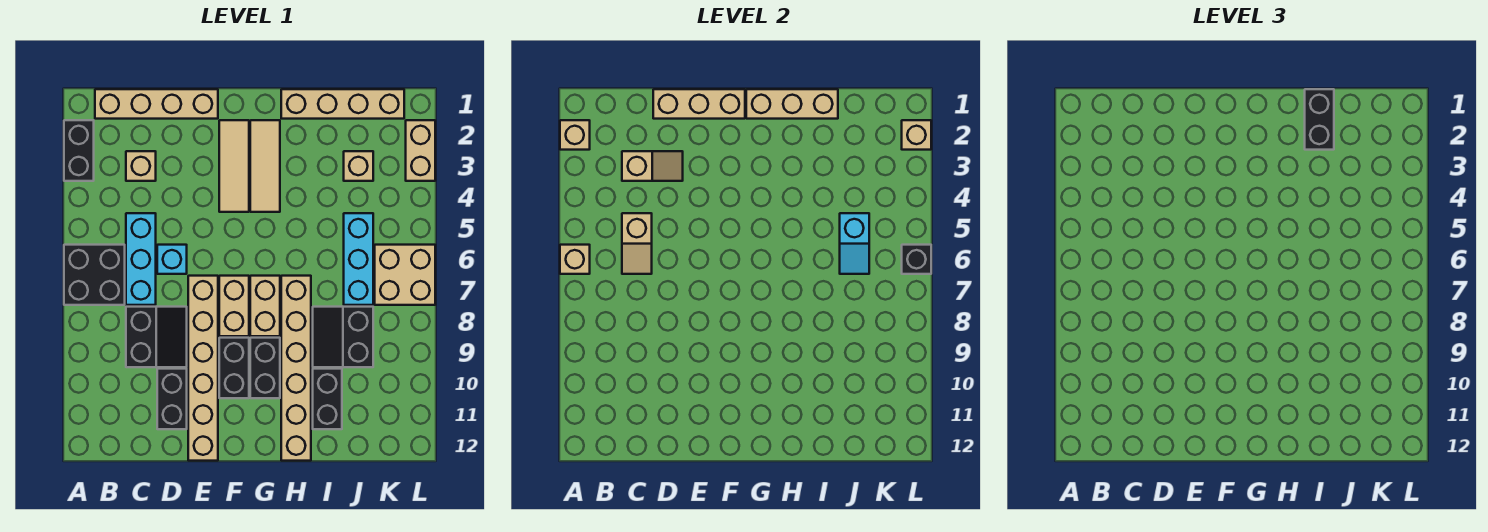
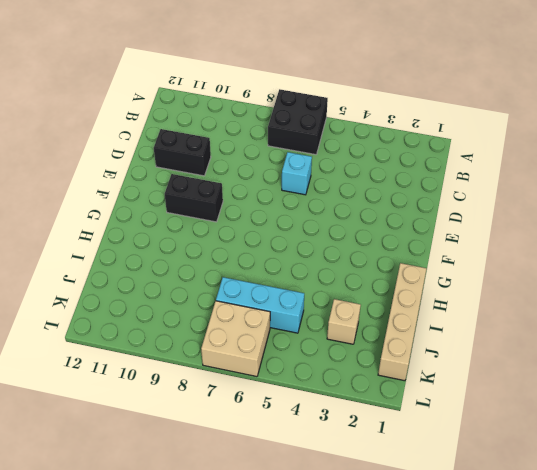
none -> black 1x2 brick [64,120,94,181]
none -> tan 1x4 brick [95,89,218,119]
none -> tan 1x1 brick [126,151,156,181]
none -> cyan 1x3 brick [126,213,156,305]

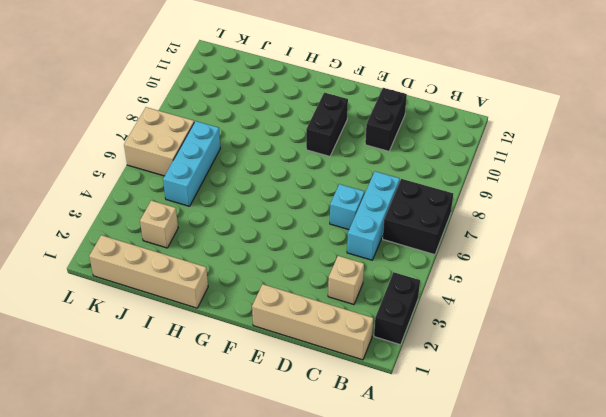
none -> black 2x2 slope [126,307,187,367]
none -> tan 1x6 brick [188,276,218,461]
none -> tan 1x3 tile [219,120,249,212]
none -> tan 1x2 brick [219,276,249,336]

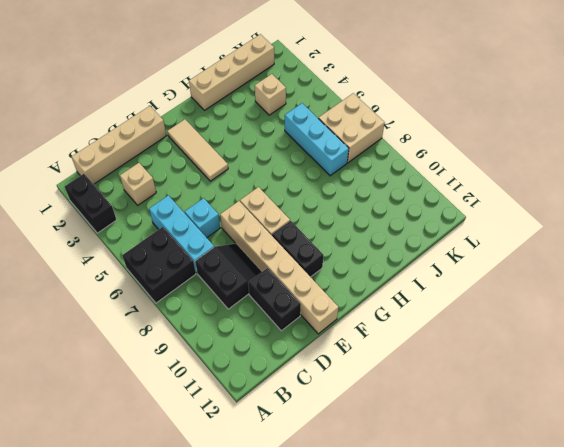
none -> tan 1x3 tile [250,120,280,212]
none -> tan 1x2 brick [250,276,280,336]
none -> black 1x2 brick [250,338,280,398]
none -> tan 1x6 brick [281,276,311,461]

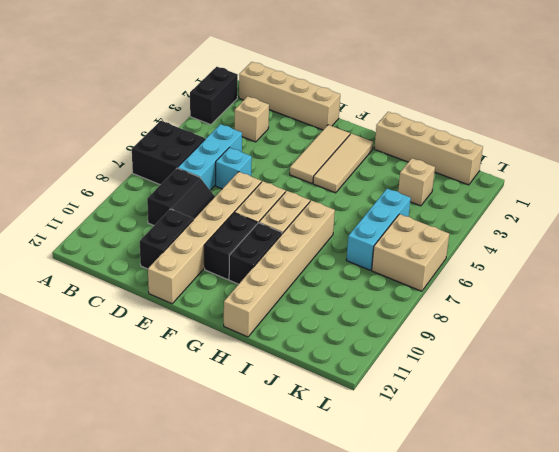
none -> black 2x2 slope [313,307,373,367]
none -> black 1x2 brick [313,369,342,429]
none -> tan 1x2 brick [406,120,435,181]
none -> tan 1x1 brick [560,120,590,150]

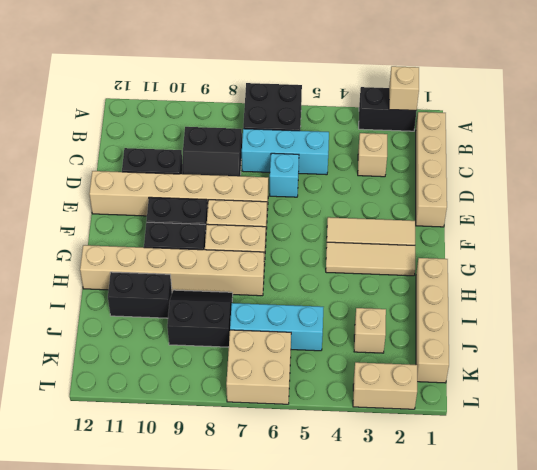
none -> tan 1x1 brick [560,245,590,274]
none -> tan 1x2 slope [622,151,683,181]
none -> tan 1x2 slope [622,213,652,274]
none -> tan 1x3 brick [653,89,745,119]

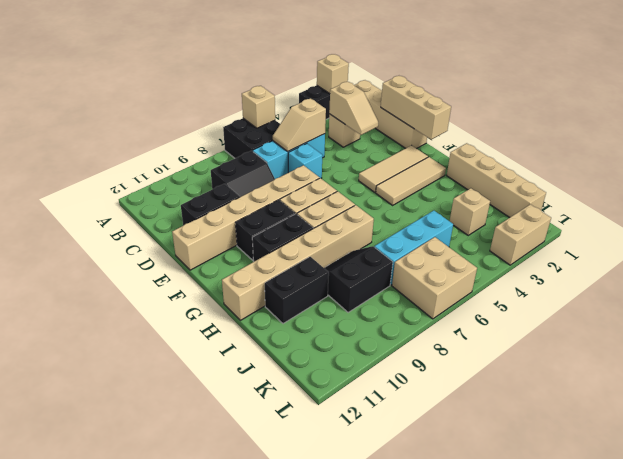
none -> tan 1x3 brick [746,89,838,119]
none -> cyan 1x2 slope [840,213,869,274]
none -> tan 1x1 brick [902,120,931,150]
none -> black 1x1 brick [902,245,931,274]

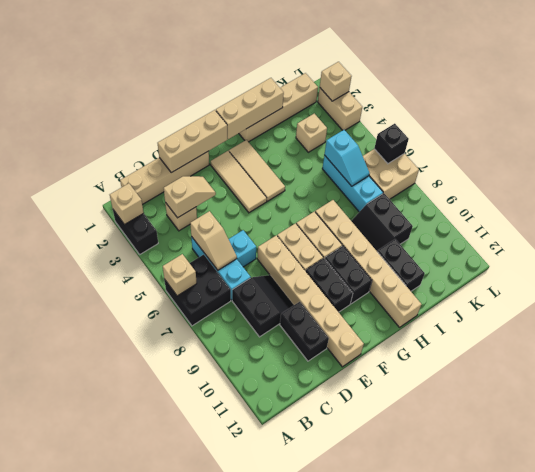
none -> black 1x2 brick [1305,89,1334,150]

